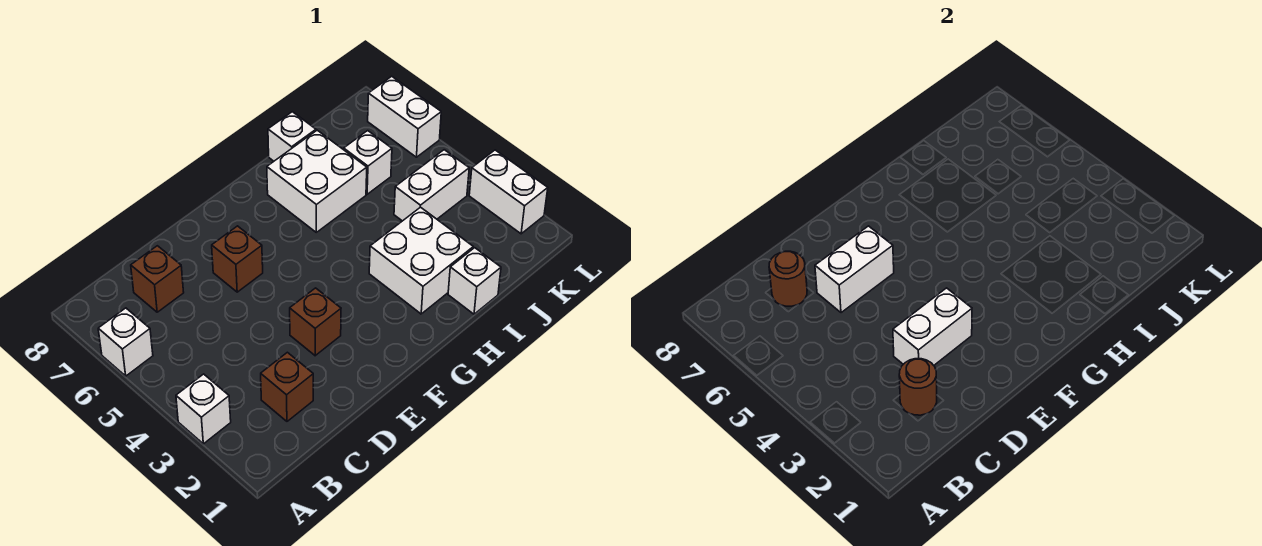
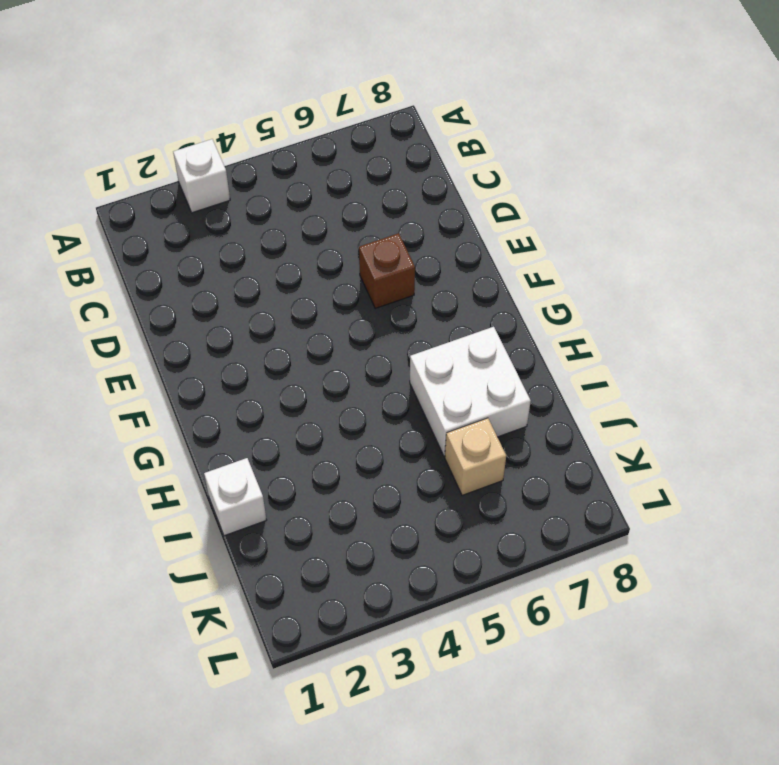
tan 1x1 brick [445,418,506,495] -> white 1x1 brick [344,131,392,194]
none -> white 1x1 brick [98,308,153,376]
none -> brown 1x1 brick [261,352,313,421]
none -> brown 1x1 brick [131,246,184,312]

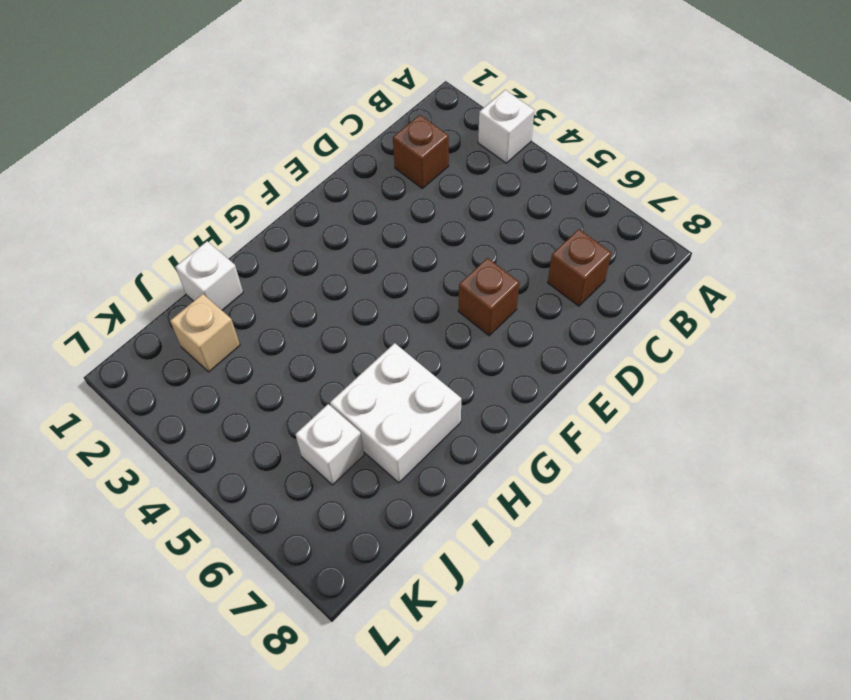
tan 1x1 brick [170,294,240,372] -> none
none -> white 1x1 brick [98,308,153,376]
none -> brown 1x1 brick [290,288,341,356]
none -> white 2x2 brick [369,207,473,314]

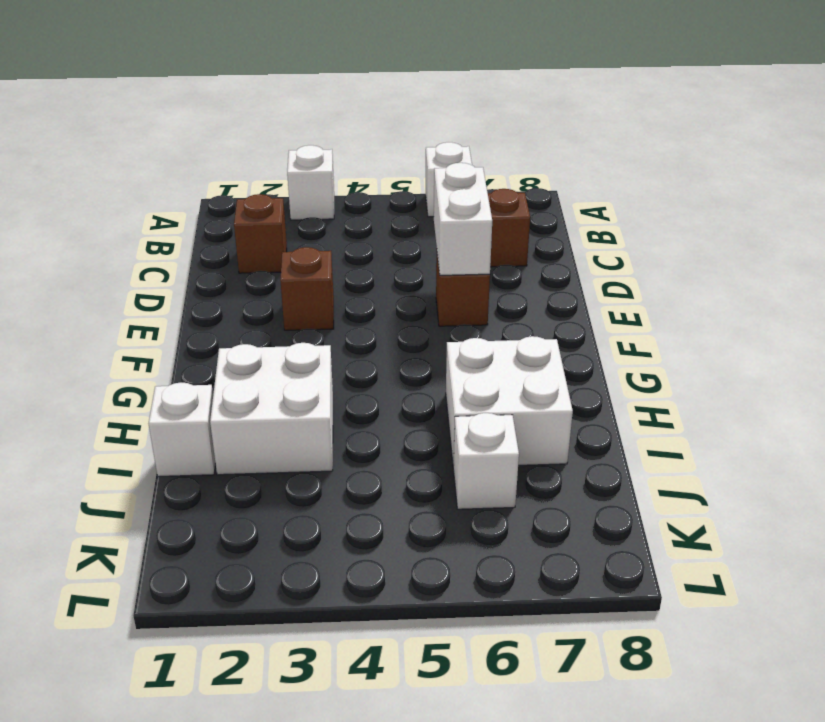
none -> white 1x1 brick [268,112,316,161]
none -> white 1x2 brick [394,150,469,221]
none -> white 1x2 brick [469,150,548,234]

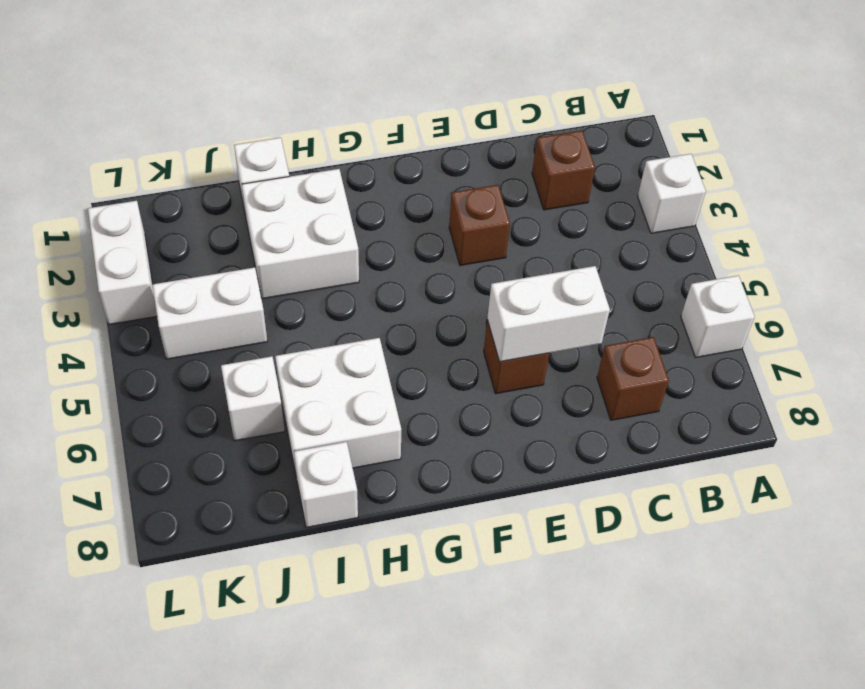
none -> white 1x2 brick [368,76,441,157]
none -> brown 1x1 round brick [899,359,937,415]
none -> brown 1x1 round brick [769,251,807,306]

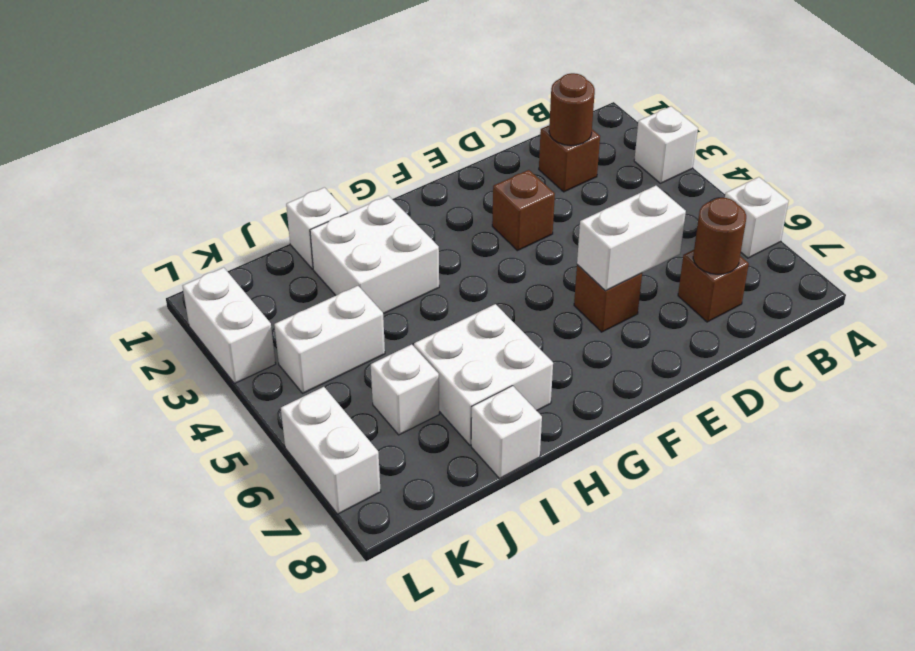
none -> white 1x2 brick [893,288,972,365]

